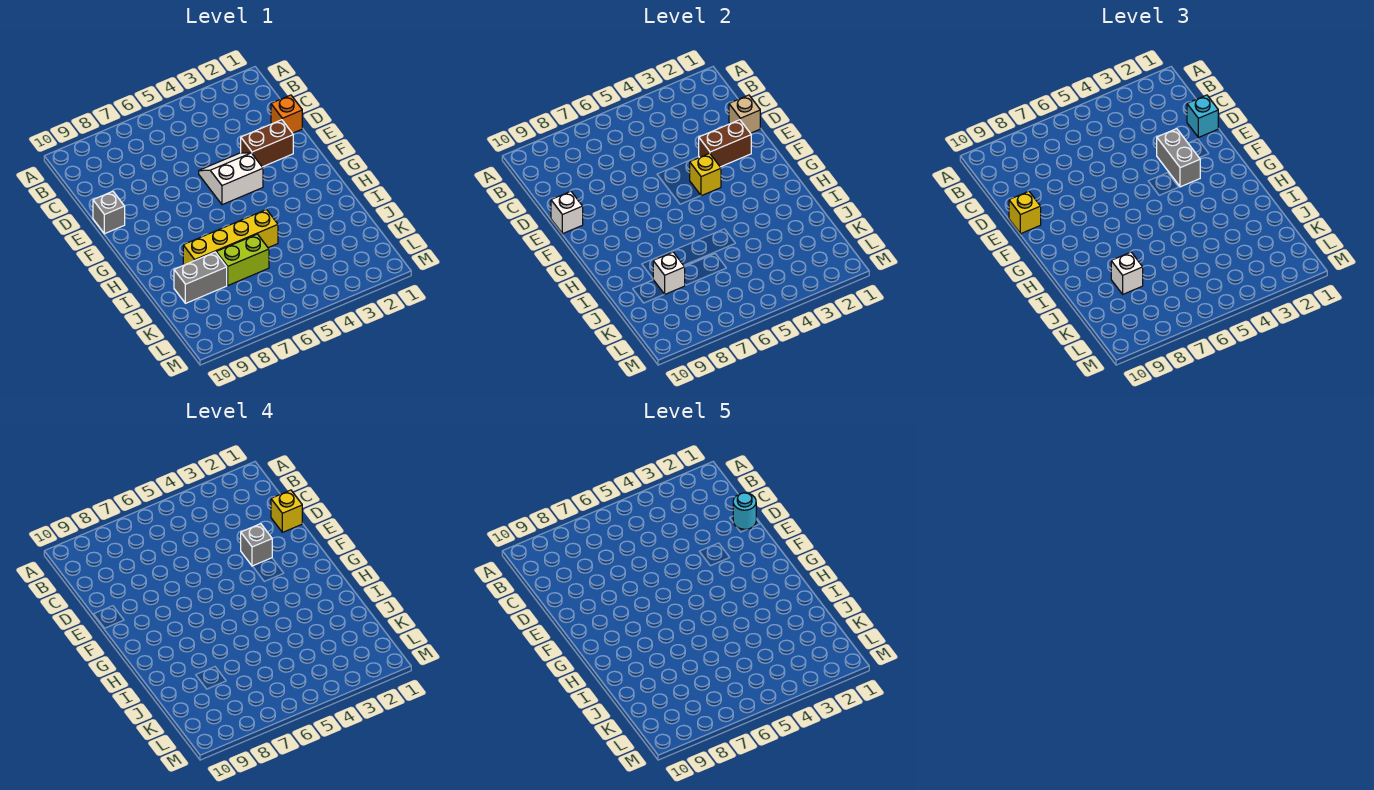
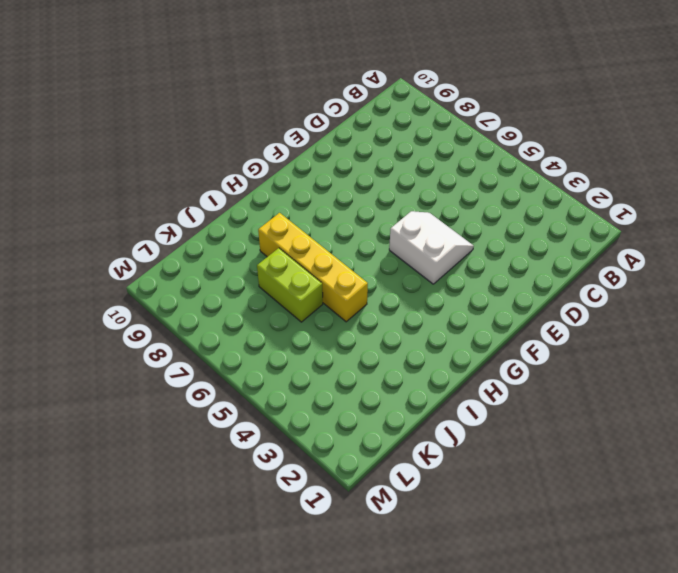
none -> orange 1x1 brick [271,95,302,133]
none -> brown 1x2 brick [241,120,293,167]
none -> grey 1x1 brick [93,191,125,234]

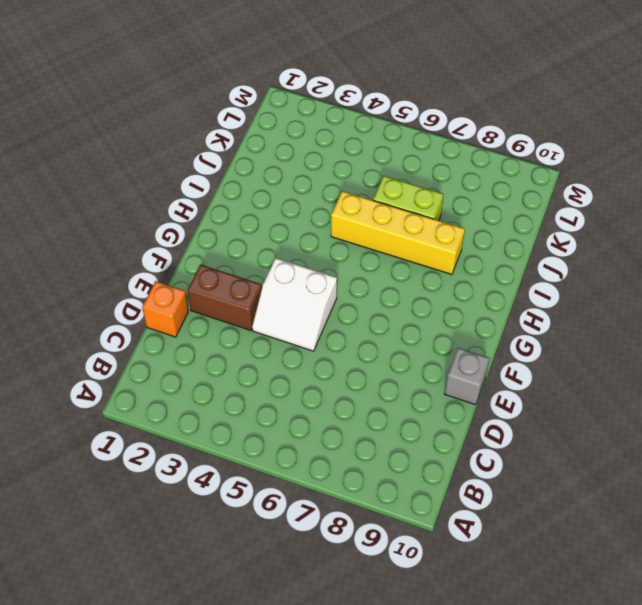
none -> grey 1x2 brick [174,252,227,303]
none -> tan 1x1 brick [729,95,760,133]
none -> brown 1x2 brick [699,120,751,167]

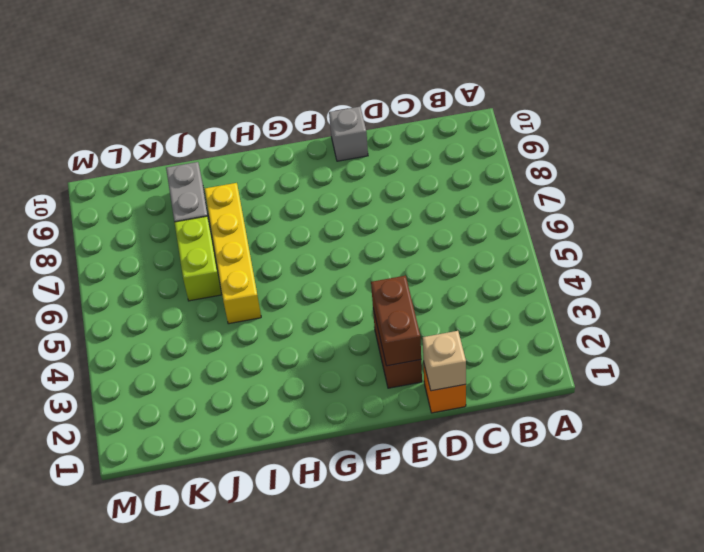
none -> white 2x2 slope [199,153,263,205]
none -> white 1x1 brick [551,191,583,234]
none -> yellow 1x1 brick [690,153,721,196]

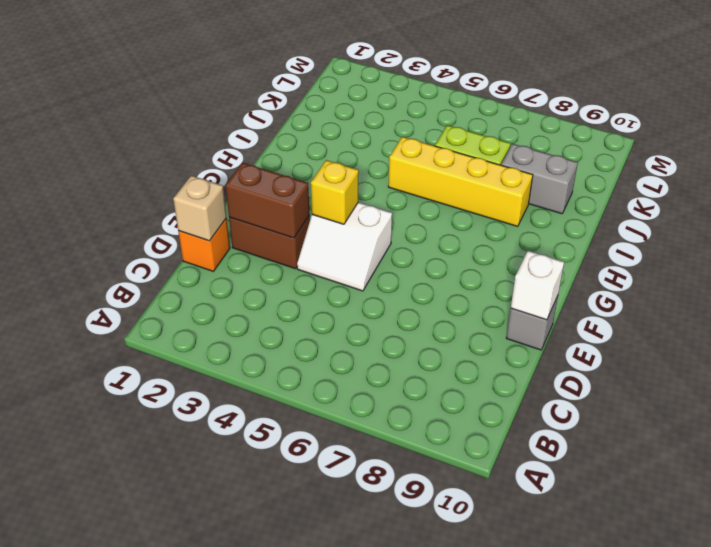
none -> white 1x1 brick [653,252,685,294]
none -> cyan 1x1 brick [1187,95,1218,137]
none -> grey 1x2 brick [1157,129,1200,187]

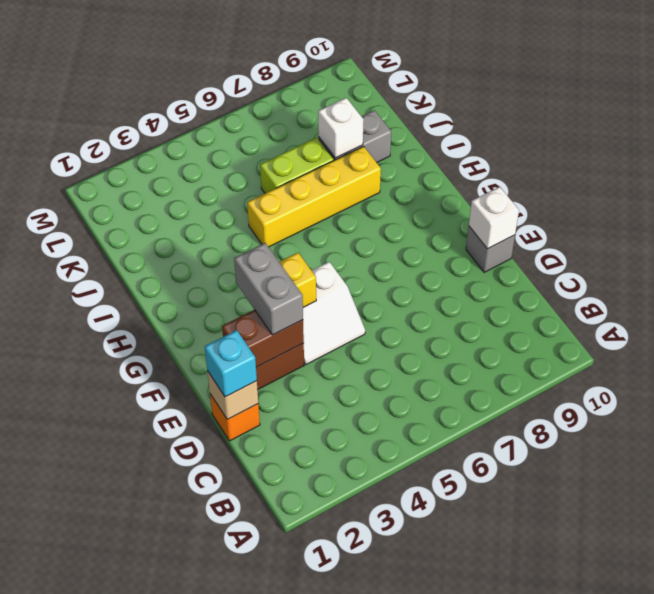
none -> yellow 1x1 brick [1009,191,1041,234]
none -> white 1x1 brick [1111,252,1143,294]
none -> yellow 1x1 brick [271,490,302,532]

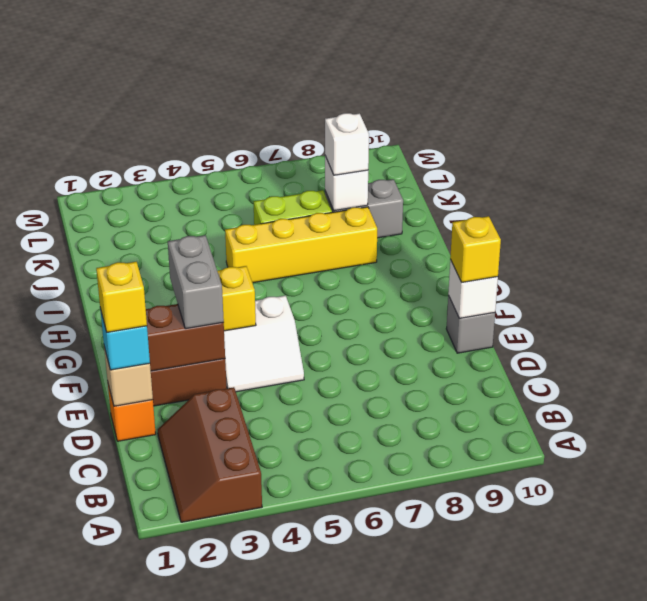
brown 2x3 slope [158,387,262,522] -> none
none -> grey 1x1 brick [241,524,272,566]
none -> cyan 1x1 round brick [733,493,756,530]

